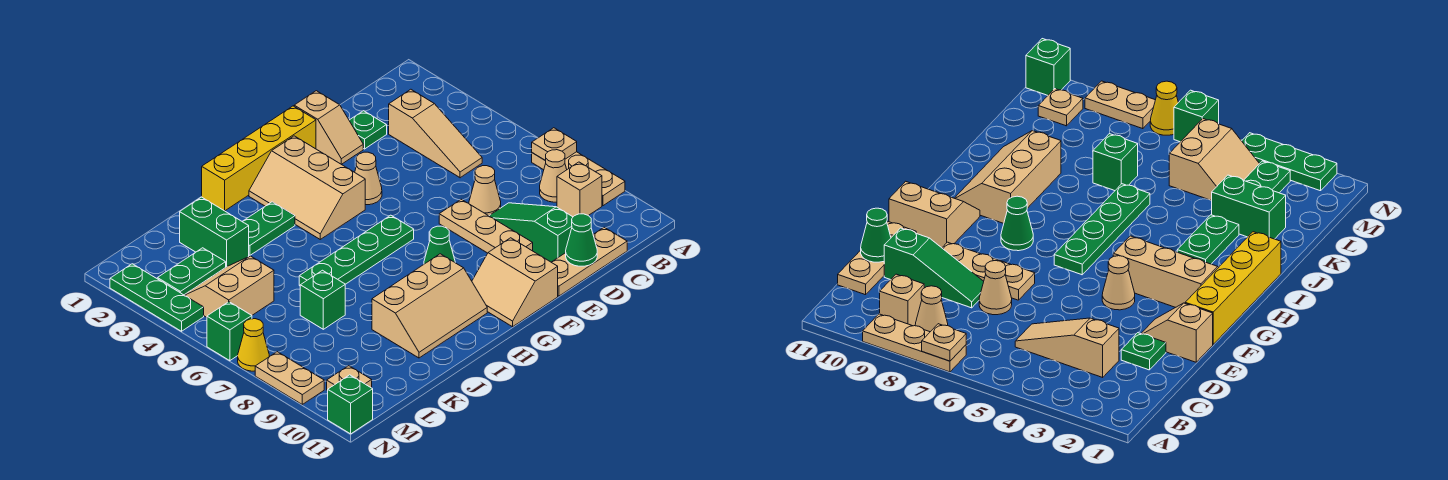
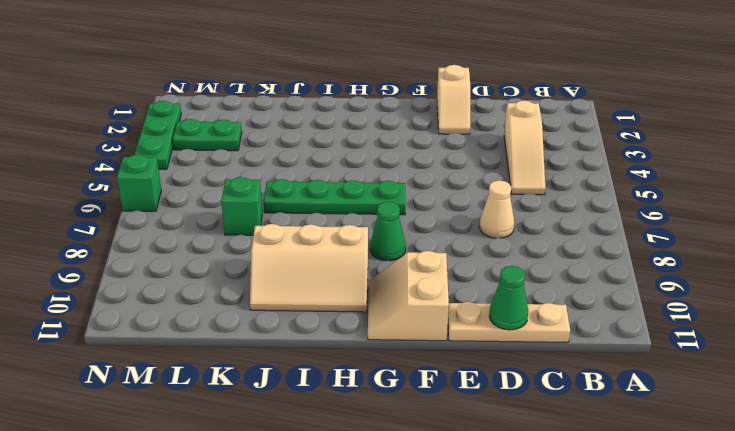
none -> tan 1x3 plate [532,152,625,206]
none -> tan 1x1 cone [540,150,567,202]
none -> tan 1x1 brick [557,162,602,217]
none -> green 1x1 plate [349,111,387,149]

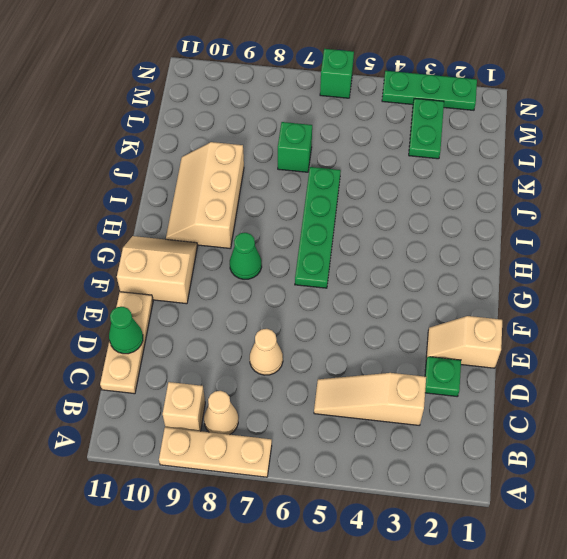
none -> green 1x3 slope [489,203,573,262]
none -> tan 1x3 plate [439,199,533,253]
none -> yellow 1x4 brick [202,106,316,211]
none -> tan 1x1 cone [355,152,382,205]

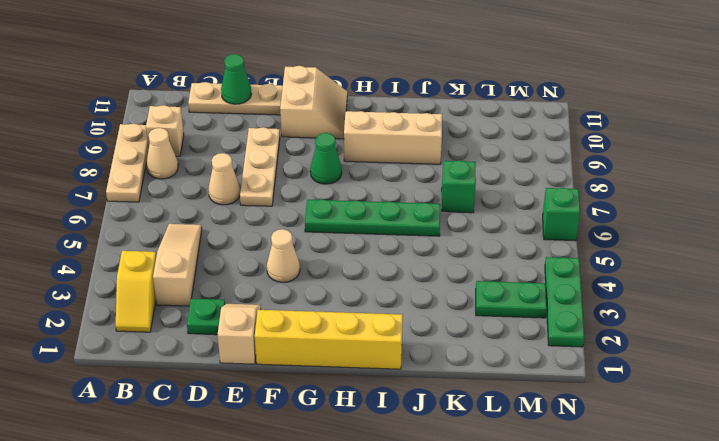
yellow 1x2 slope [116,251,156,332] -> none
none -> green 1x3 slope [489,203,573,262]
none -> tan 2x3 slope [249,136,365,239]
none -> green 1x2 plate [242,202,295,255]
none -> green 1x2 brick [180,197,249,267]

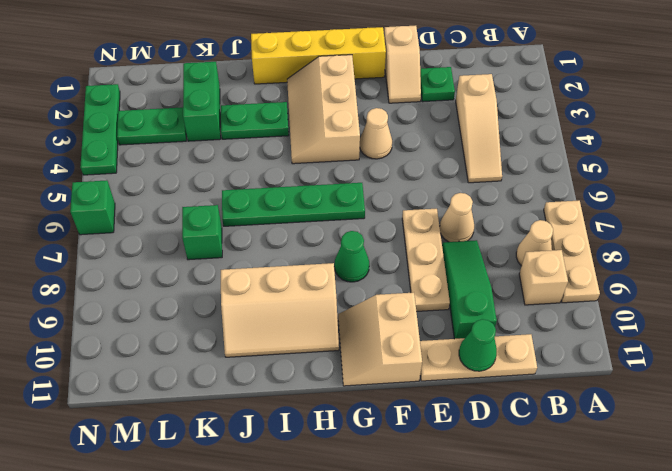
none -> tan 2x2 slope [185,256,274,317]
none -> tan 1x1 plate [327,366,372,391]
none -> yellow 1x1 cone [238,319,269,371]
none -> tan 1x2 plate [255,352,324,404]

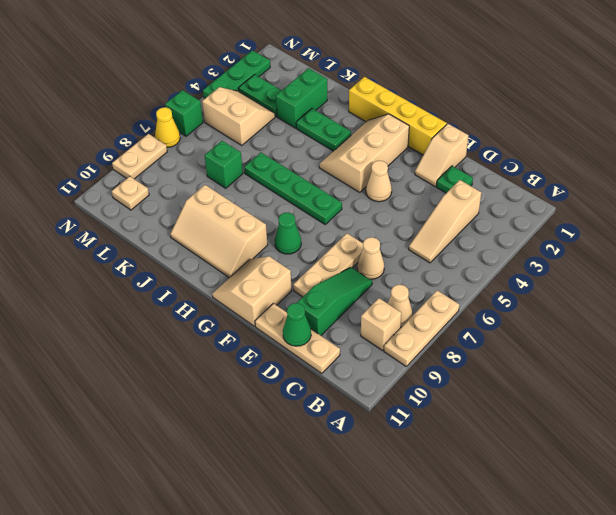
none -> green 1x1 brick [328,375,373,434]
none -> tan 1x1 plate [532,128,577,161]

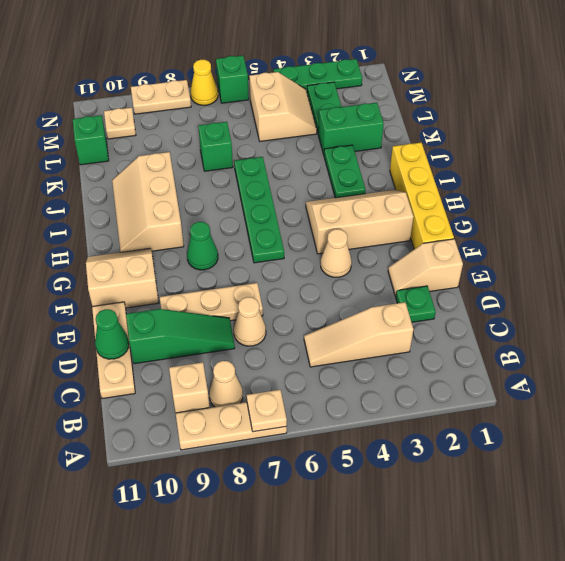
green 1x1 brick [73,115,109,165] -> green 1x1 brick moved to [328,375,373,434]

